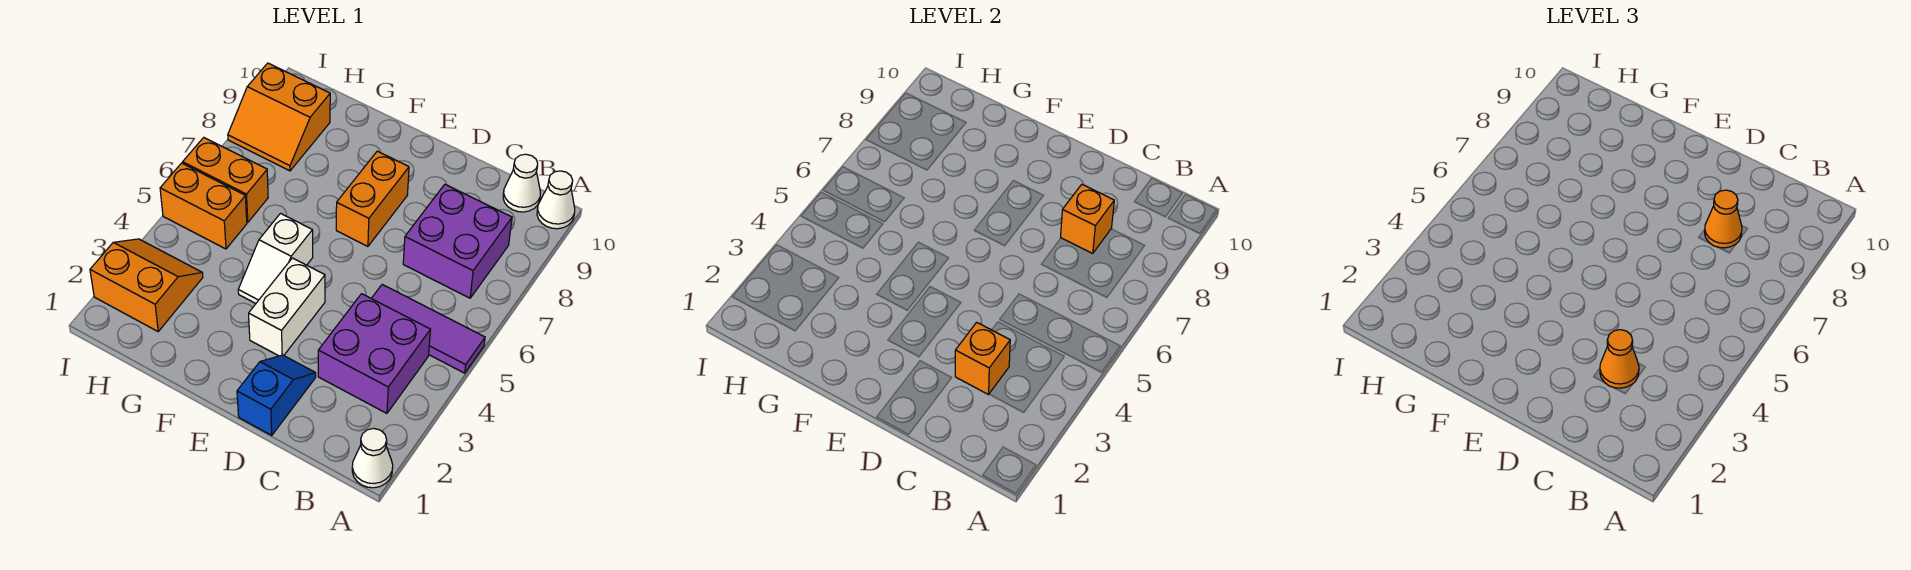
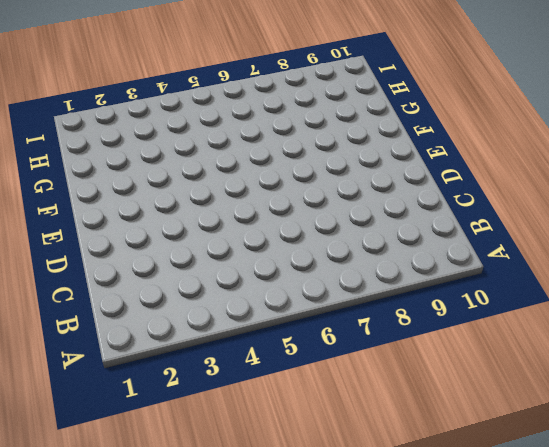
none -> white 1x1 cone [352,429,393,488]
none -> purple 1x3 tile [371,284,485,373]
none -> white 1x1 cone [537,171,575,229]

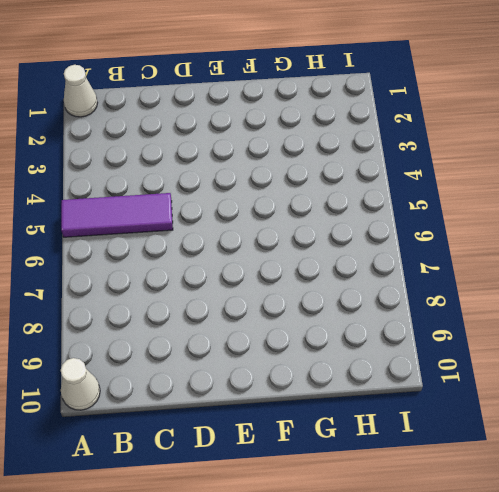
none -> purple 2x2 brick [318,294,431,413]
none -> purple 2x2 brick [403,185,512,298]
none -> white 1x1 cone [503,154,540,212]

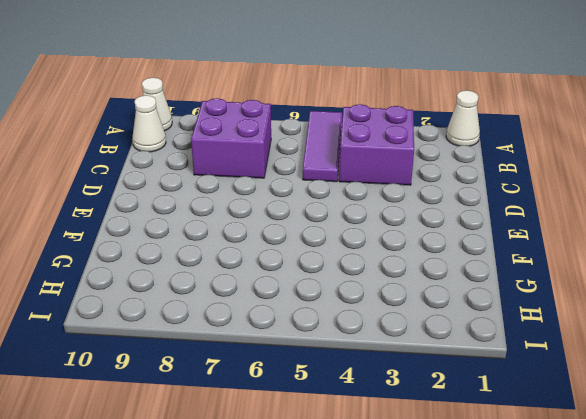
none -> blue 1x2 slope [237,355,316,435]
none -> white 1x2 brick [249,258,325,356]
none -> orange 1x2 brick [336,151,409,246]

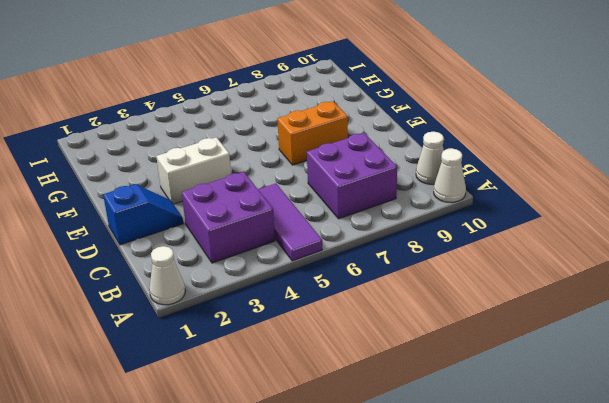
none -> white 1x2 slope [238,213,313,303]
none -> orange 2x2 slope [90,239,203,331]
none -> orange 1x2 brick [160,163,247,249]

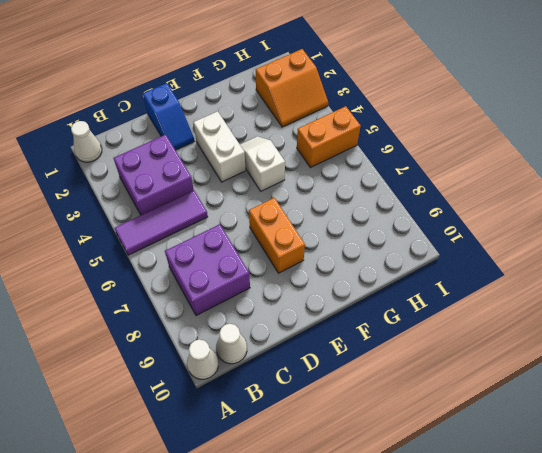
none -> orange 1x2 brick [183,138,268,223]
none -> orange 2x2 slope [228,63,330,171]
none -> orange 1x1 brick [955,322,1010,395]

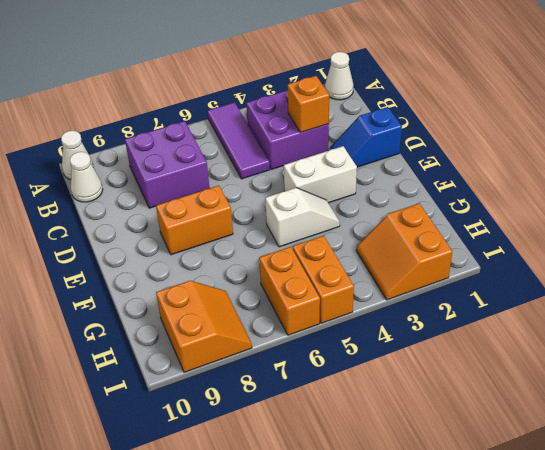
none -> orange 1x1 brick [1061,185,1114,253]
none -> orange 1x1 cone [1600,330,1639,388]
none -> orange 1x1 cone [1705,190,1742,248]

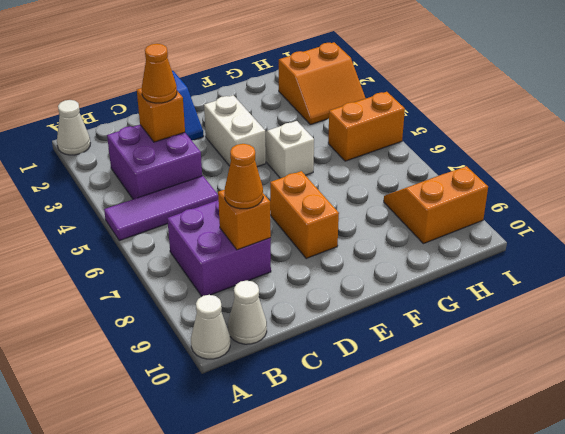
none -> orange 1x2 brick [183,138,268,223]

